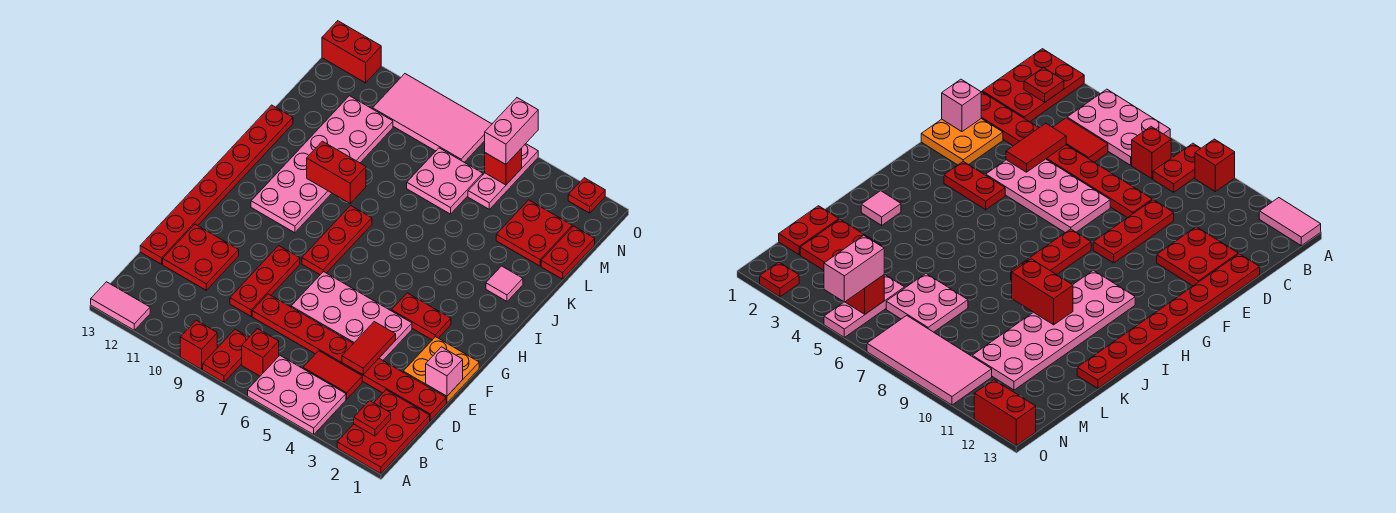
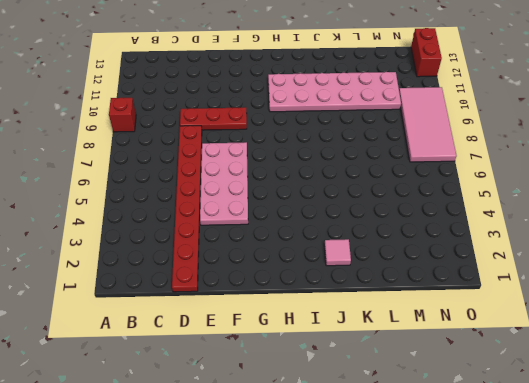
none -> red 2x3 plate [337,390,430,474]
none -> pink 2x3 plate [248,356,346,434]
none -> red 1x2 plate [203,329,249,382]
none -> pink 1x2 tile [91,282,150,330]

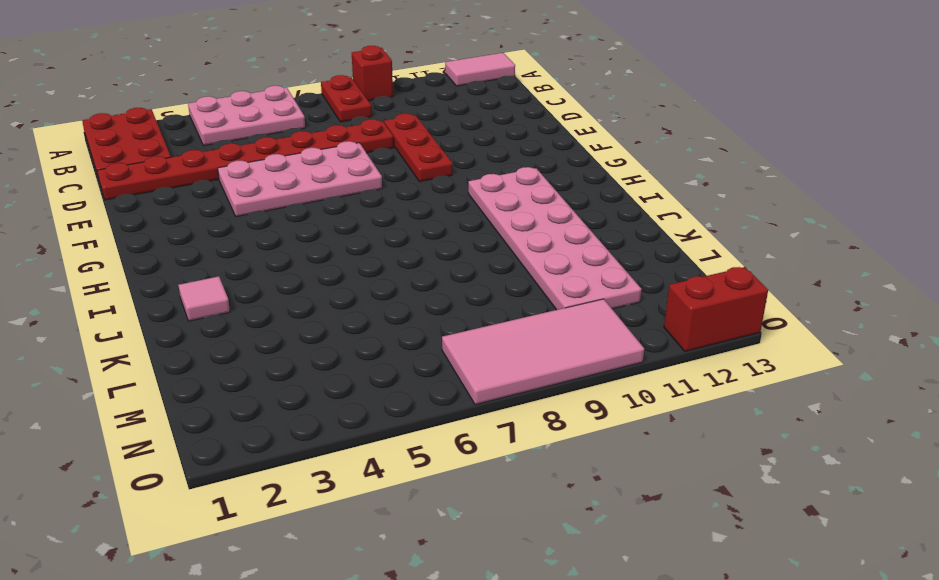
none -> red 1x1 brick [242,329,279,376]
none -> red 1x2 tile [303,351,362,399]
none -> red 2x2 plate [163,224,239,290]
none -> red 1x8 plate [140,105,293,264]

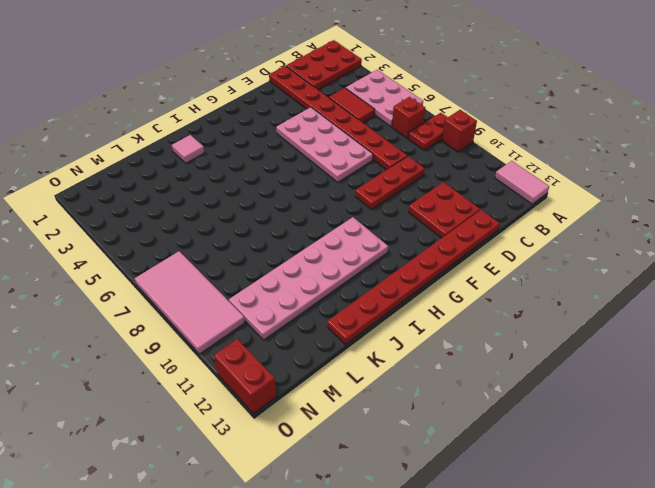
none -> orange 2x2 plate [403,337,479,403]
none -> red 1x2 plate [391,293,451,340]
none -> red 1x3 plate [302,206,372,275]
none -> red 1x2 plate [541,226,595,279]

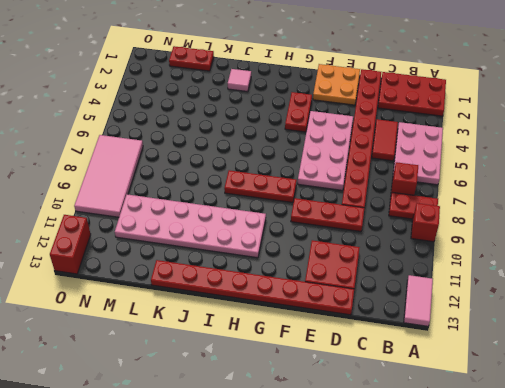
none -> red 2x2 plate [496,200,572,266]
none -> pink 2x2 plate [407,148,483,214]
none -> pink 1x3 plate [468,144,538,209]
none -> red 1x1 plate [568,178,605,213]

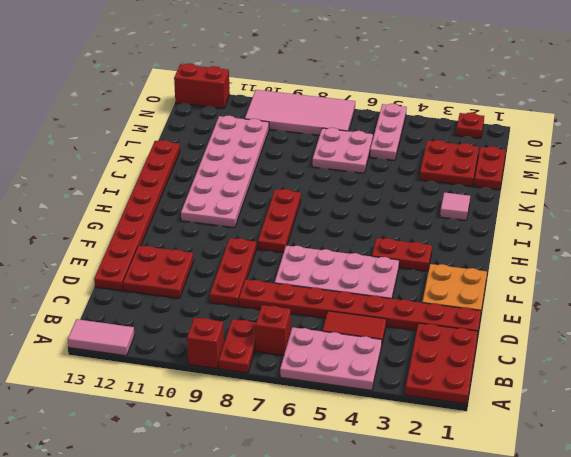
none -> red 1x1 plate [354,401,391,436]
none -> red 1x2 tile [342,322,396,375]
none -> pink 1x1 brick [426,347,463,396]
none -> red 1x2 brick [307,141,366,203]

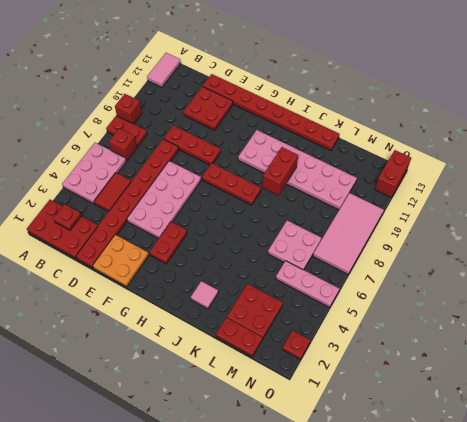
none -> red 1x2 tile [342,322,396,375]
none -> pink 1x1 brick [426,347,463,396]
none -> red 1x1 brick [485,148,522,185]
none -> pink 1x2 brick [485,98,538,164]

